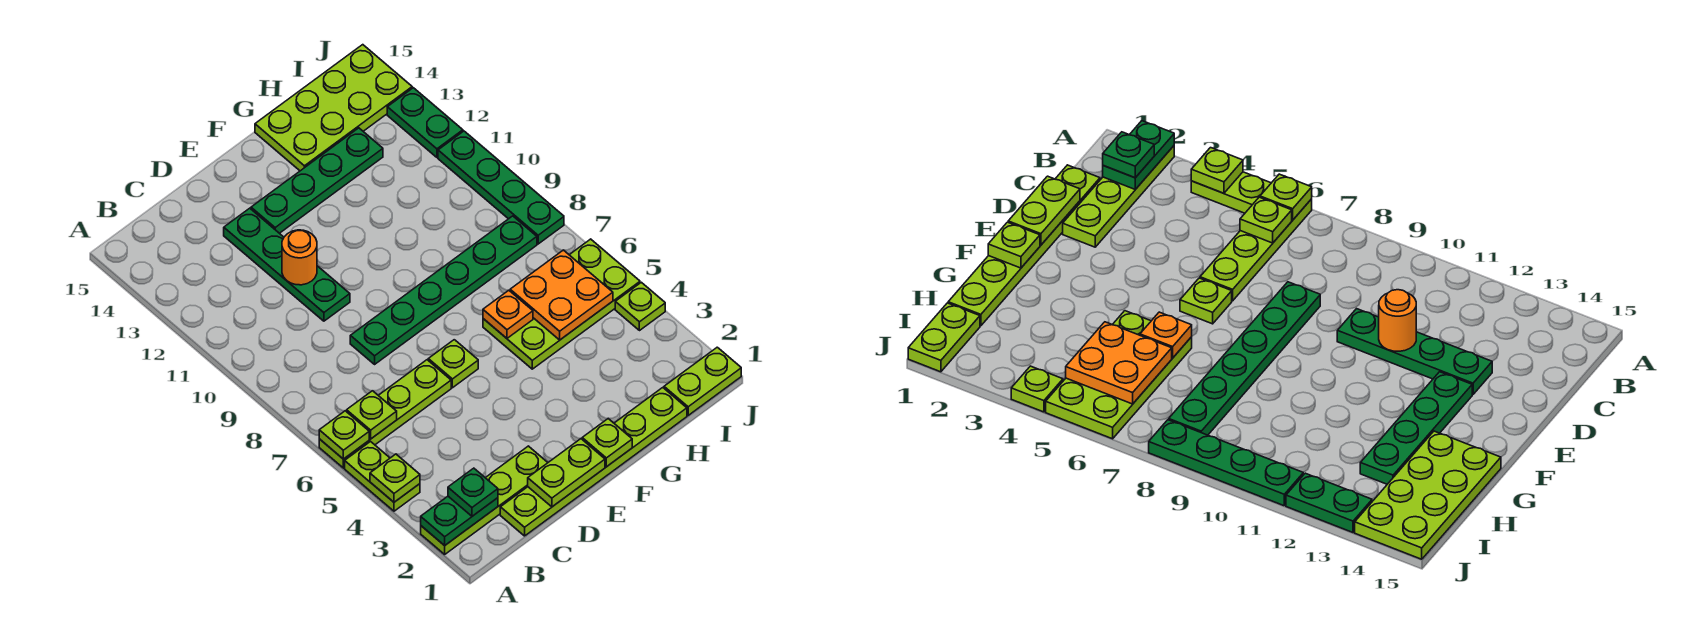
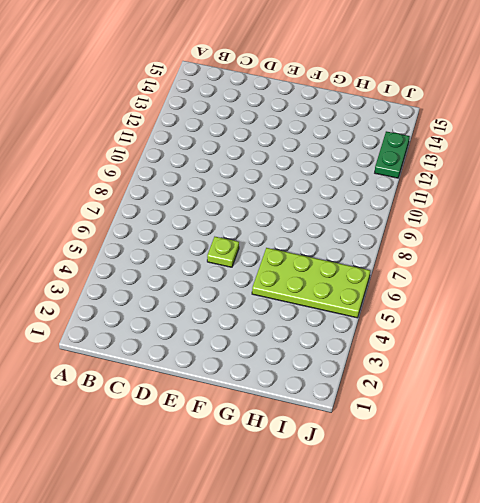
none -> lime 1x4 plate [421,446,548,554]
none -> lime 1x2 plate [345,442,420,511]
none -> lime 1x4 plate [319,360,451,468]

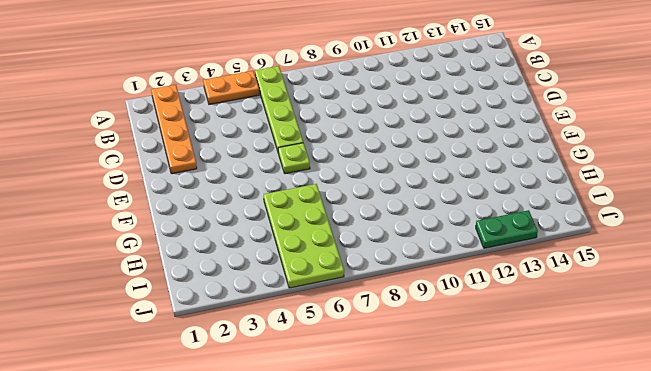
orange 1x4 plate [151,85,197,174] -> lime 1x4 plate [421,446,548,554]
orange 1x2 plate [203,71,259,104] -> lime 1x2 plate [345,442,420,511]
none -> lime 1x6 plate [500,388,687,536]
none -> green 1x6 plate [350,216,537,364]
none -> green 1x4 plate [224,208,350,321]

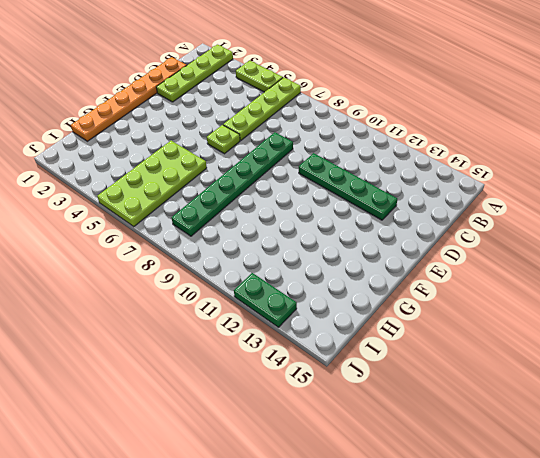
orange 1x6 plate [71,57,187,141] -> lime 1x6 plate [500,388,687,536]
none -> green 1x4 plate [251,128,383,233]
none -> lime 2x4 plate [255,45,412,171]
none -> lime 1x2 plate [664,347,741,415]

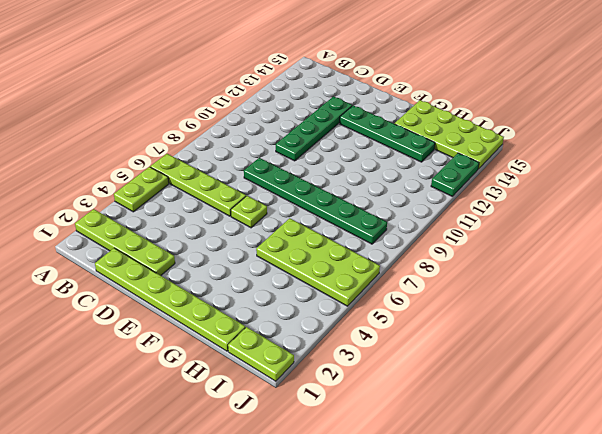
none -> lime 1x1 plate [615,282,665,331]
none -> green 1x4 plate [438,131,564,244]
none -> green 1x2 plate [421,496,498,546]

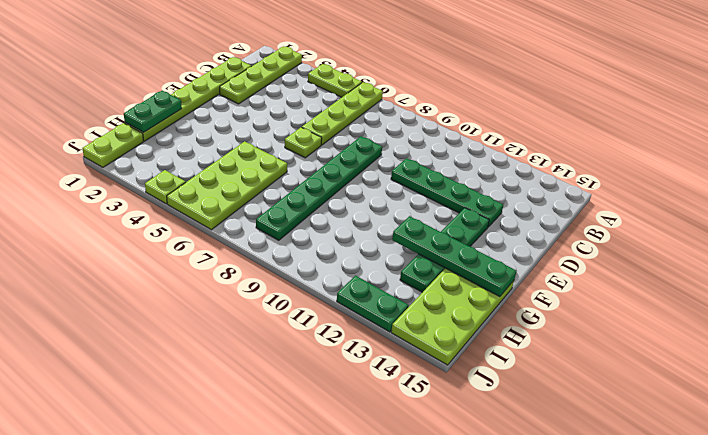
green 1x2 plate [124,91,182,132] -> green 1x2 plate moved to [421,496,498,546]
green 1x4 plate [392,216,517,297] -> green 1x4 plate moved to [438,131,564,244]
none -> lime 1x1 plate [370,454,420,502]
none -> lime 1x1 plate [319,411,369,459]
none -> lime 1x1 plate [347,391,397,439]

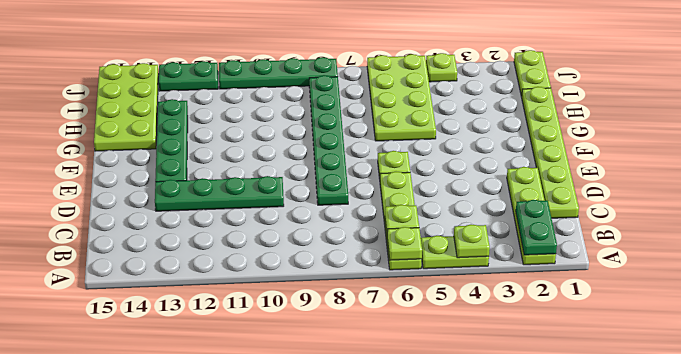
none -> lime 1x2 plate [528,439,605,507]
none -> orange 1x1 round brick [282,230,317,285]
none -> lime 1x1 plate [582,419,632,467]

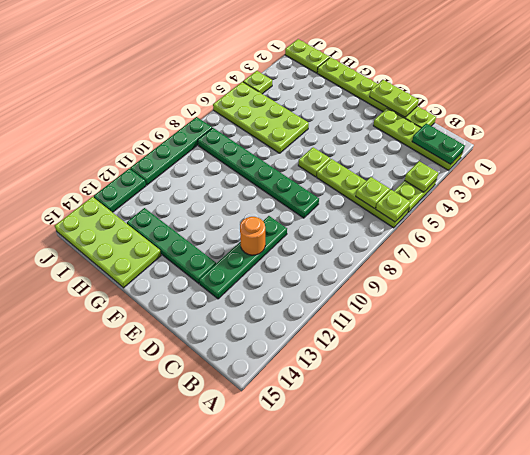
none -> lime 1x1 plate [582,419,632,467]
none -> orange 1x1 plate [483,290,533,338]
none -> orange 2x2 plate [510,250,613,340]

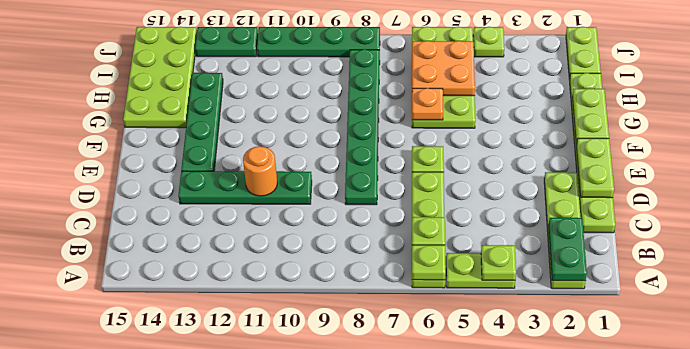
lime 1x2 plate [572,89,609,144] -> lime 1x1 plate [582,419,632,467]
none -> green 1x1 plate [448,468,498,516]

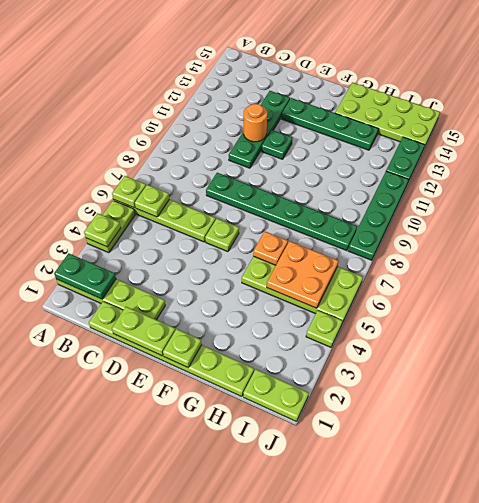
green 1x1 plate [261,130,292,159] -> green 1x1 plate moved to [448,468,498,516]

